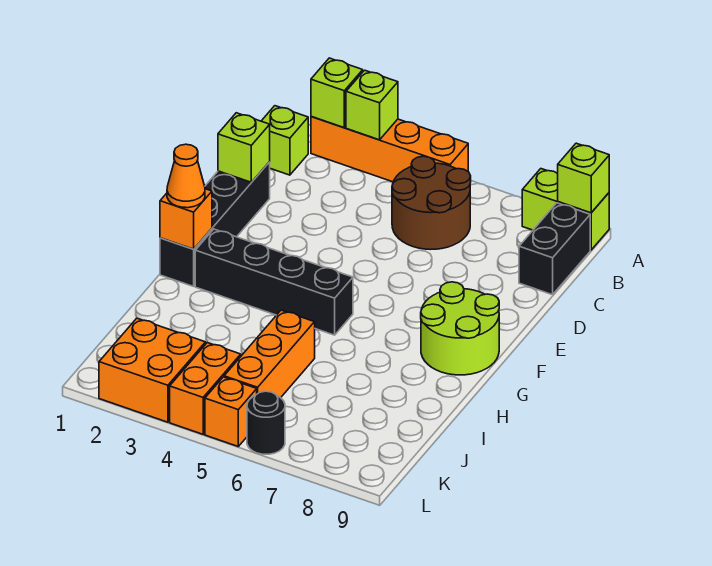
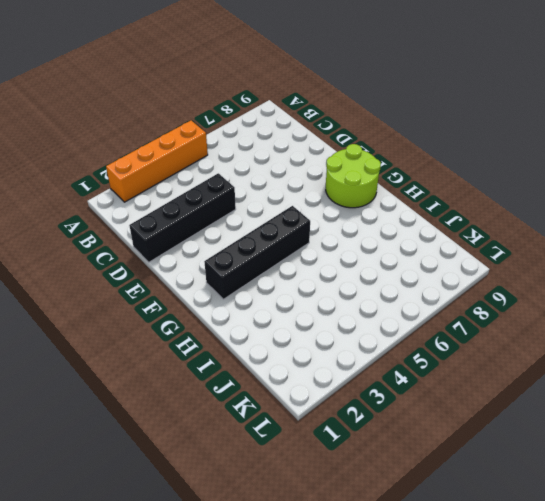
black 1x4 brick [129,173,236,262] -> black 1x4 brick turned to [160,162,270,286]
none -> lime 1x2 brick [522,169,609,250]
none -> lime 1x1 brick [262,106,308,175]
none -> brown 2x2 round brick [392,156,471,250]

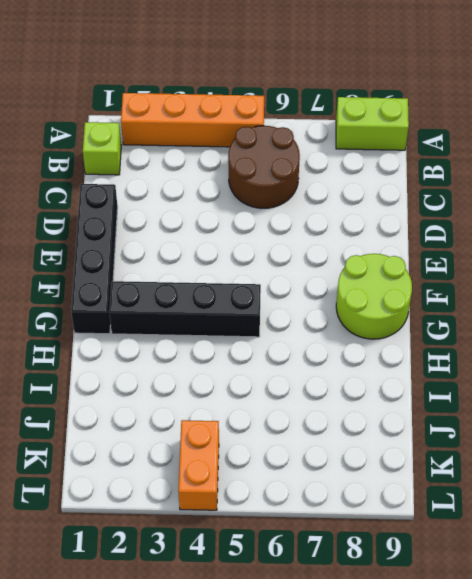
none -> black 1x2 brick [519,203,590,295]
none -> orange 1x3 brick [224,310,315,398]
none -> orange 2x2 brick [99,318,206,422]

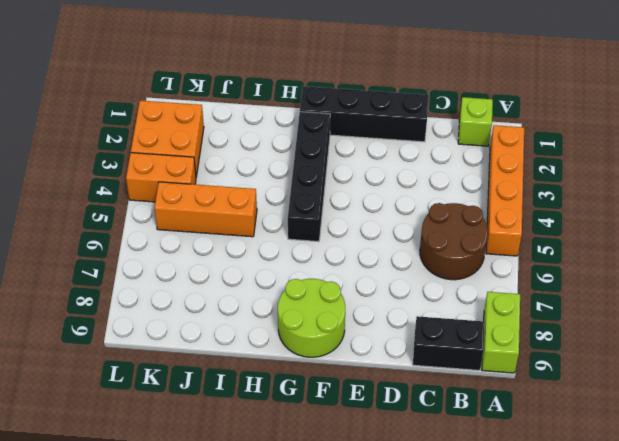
none -> orange 1x1 brick [205,377,257,446]
none -> black 1x1 round brick [247,391,285,454]
none -> lime 1x1 brick [311,58,363,127]

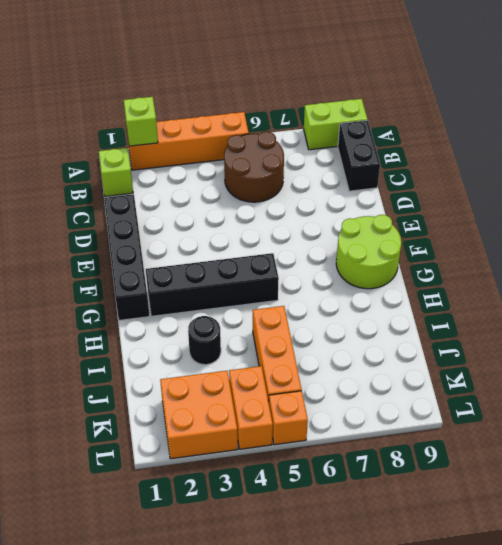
black 1x1 round brick [188,316,221,365] -> black 1x1 round brick moved to [247,391,285,454]
none -> lime 1x1 brick [346,70,398,140]
none -> lime 1x1 brick [558,143,609,213]
none -> lime 1x1 brick [218,113,270,182]

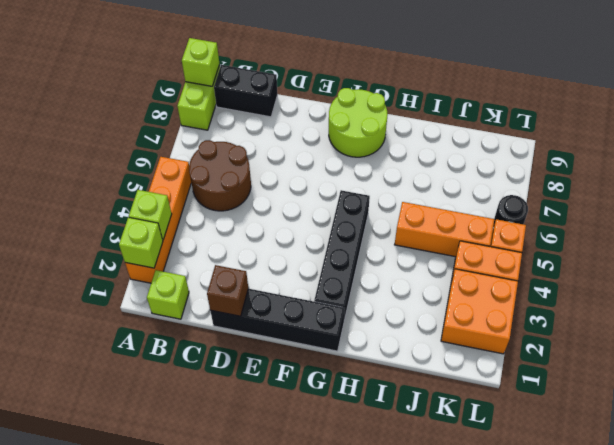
brown 1x1 brick [207,265,248,316] -> lime 1x1 brick [218,113,270,182]
none -> orange 1x1 brick [160,189,212,249]
none -> orange 1x1 cone [167,144,205,208]

